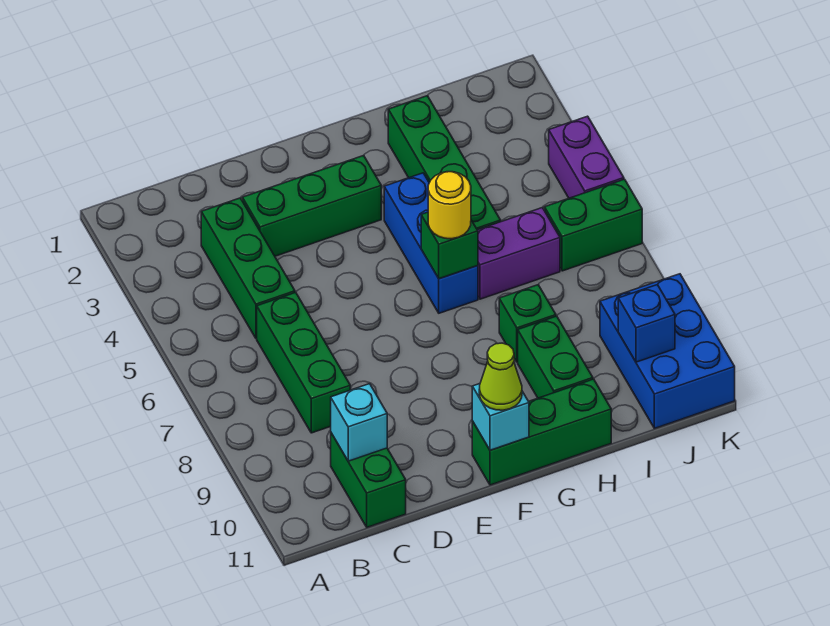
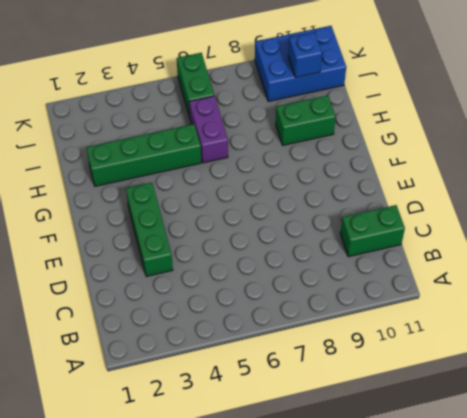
none -> green 1x3 brick [201,198,295,338]
none -> green 1x3 brick [257,292,350,433]
none -> green 1x3 brick [472,379,611,485]

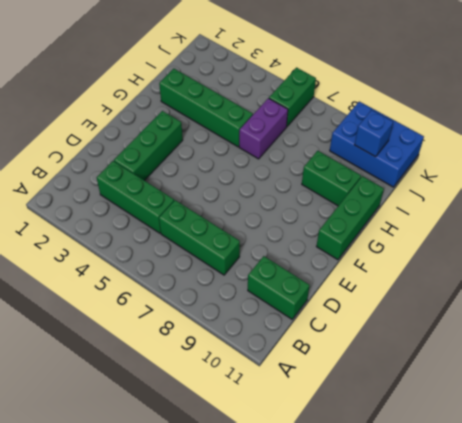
none -> blue 1x3 brick [384,173,478,313]
none -> green 1x1 brick [499,285,556,362]
none -> purple 1x2 brick [549,116,624,198]

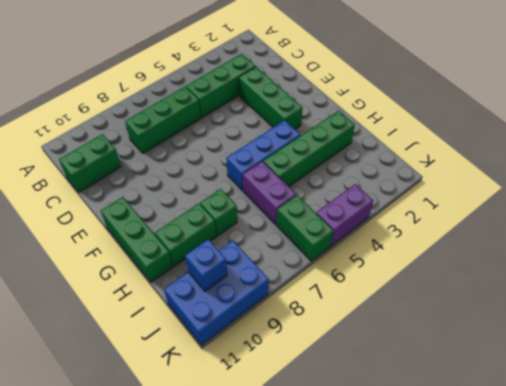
none -> cyan 1x1 brick [331,384,387,461]
none -> cyan 1x1 brick [472,384,529,450]
none -> green 1x1 brick [421,212,478,279]

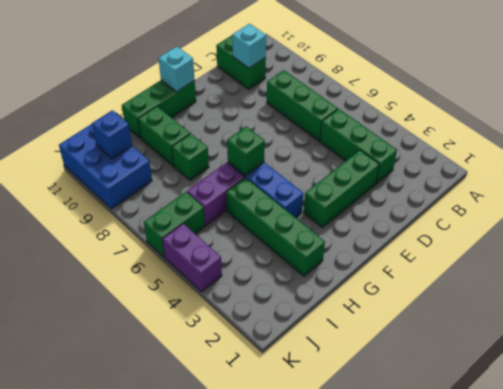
none -> lime 1x1 cone [479,343,522,410]
none -> yellow 1x1 round brick [428,172,471,239]

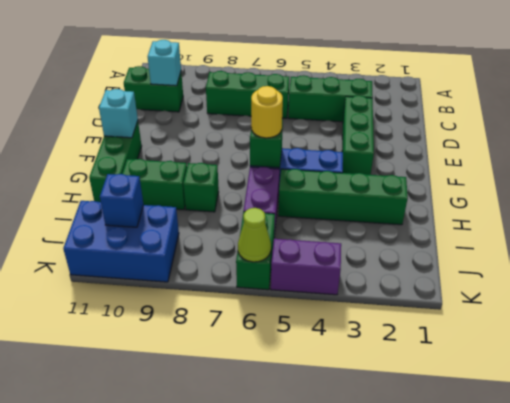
lime 1x1 cone [238,208,271,262] -> lime 1x1 cone moved to [479,343,522,410]

